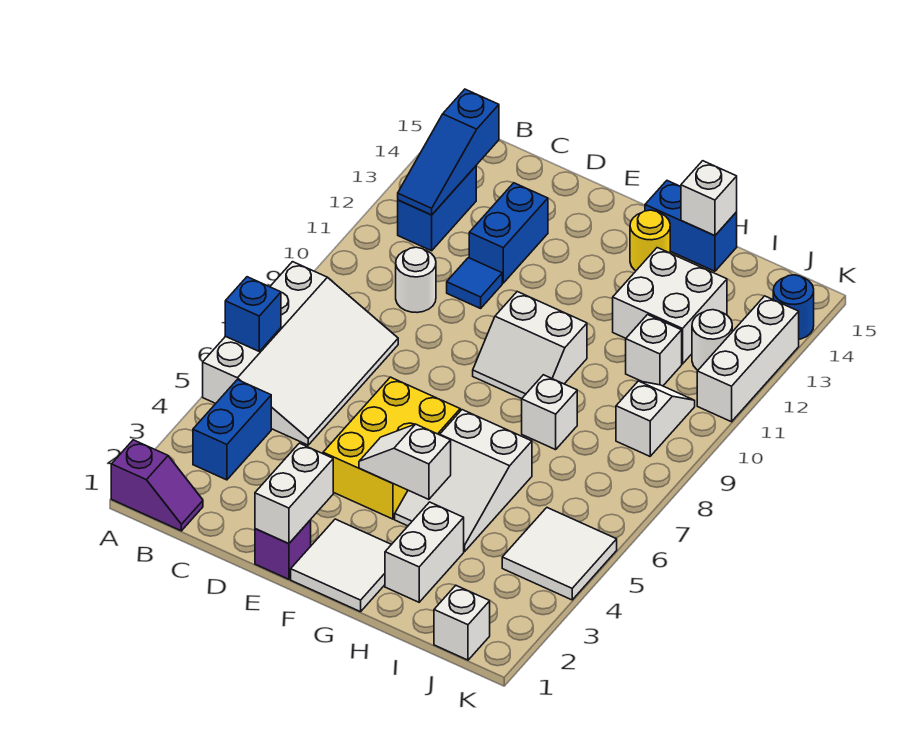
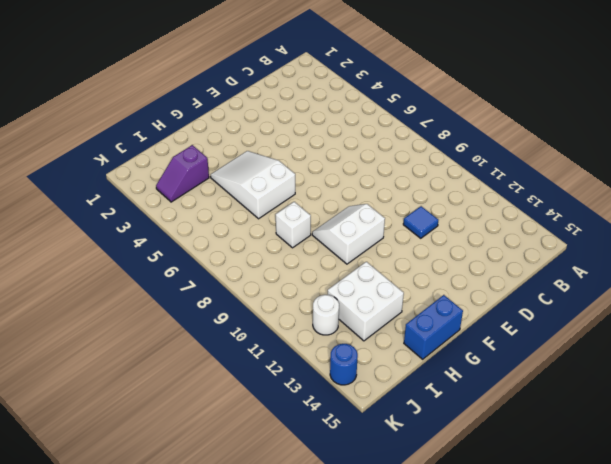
purple 1x2 slope [156,145,209,202] -> purple 1x2 slope moved to [111,440,203,531]
none -> white 3x4 slope [203,262,398,445]
none -> blue 1x2 brick [193,380,271,480]
none -> blue 1x2 brick [398,166,476,251]

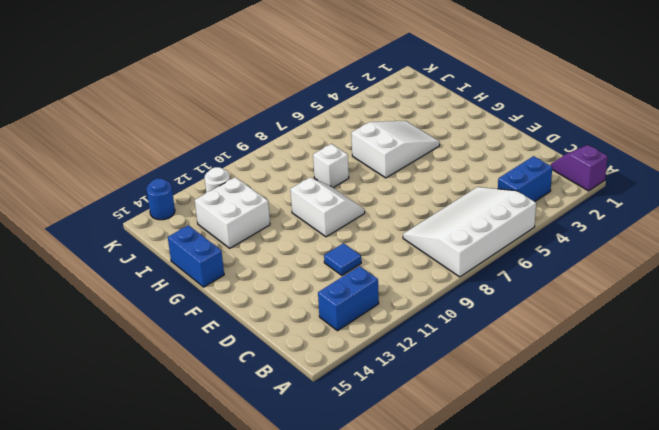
none -> white 1x1 round brick [396,247,436,312]
none -> blue 1x2 brick [469,183,548,283]
none -> purple 1x1 brick [255,520,311,579]

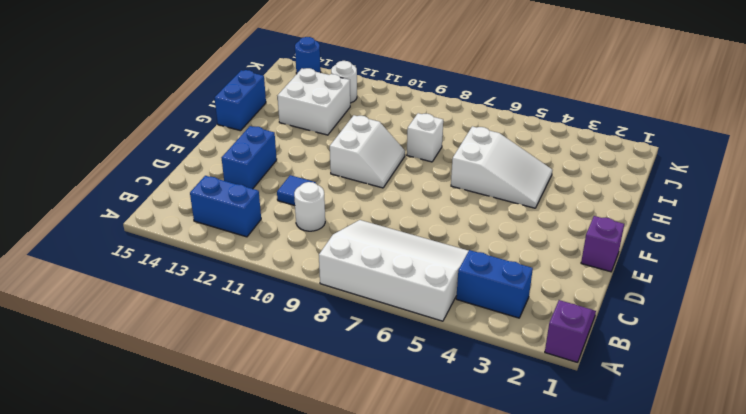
blue 1x2 brick [222,126,277,189] -> blue 1x2 brick turned to [469,183,548,283]
none -> yellow 2x3 brick [323,377,460,519]
none -> white 2x2 tile [291,519,392,612]
none -> yellow 1x1 round brick [630,210,670,271]

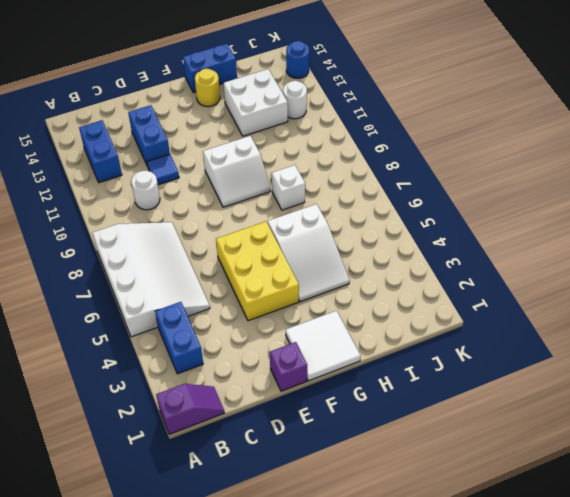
none -> white 1x2 brick [385,502,464,602]
none -> white 1x1 brick [626,315,682,386]
none -> white 1x1 brick [434,585,490,660]

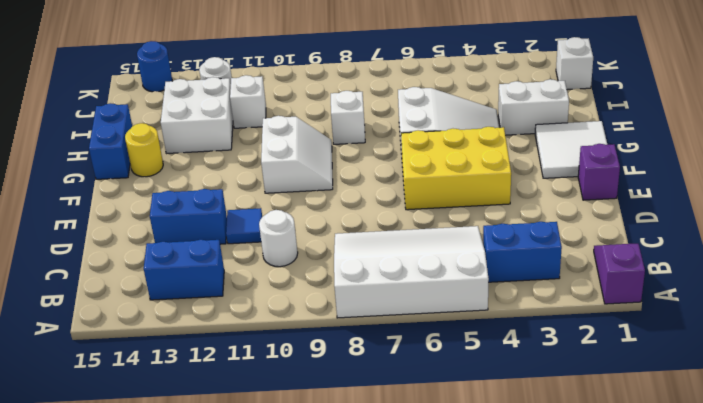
none -> white 2x2 tile [502,508,617,600]
none -> white 1x2 slope [616,381,695,456]
none -> white 1x3 brick [697,296,799,422]

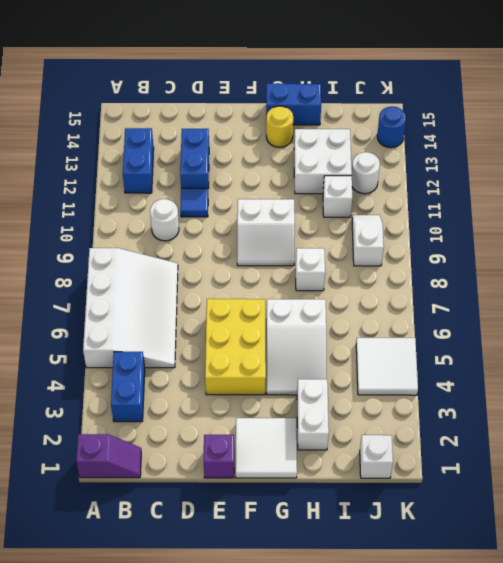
none -> white 1x3 brick [697,296,799,422]
none -> blue 1x1 brick [225,277,281,351]
none -> blue 1x3 slope [398,89,499,215]

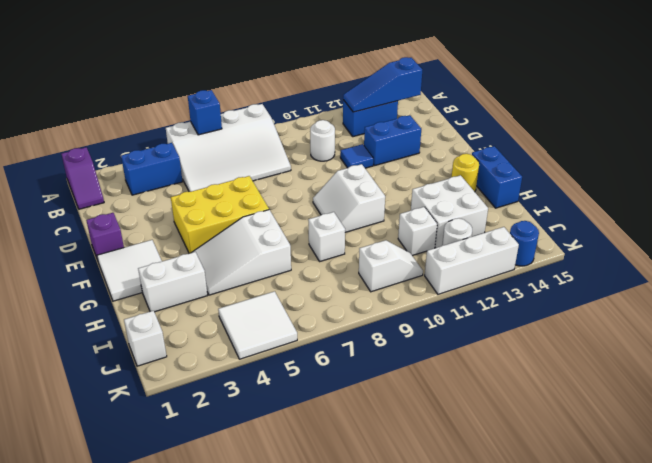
none -> white 1x2 brick [255,443,333,543]
none -> white 1x2 slope [359,424,451,499]
none -> white 1x1 brick [681,161,737,236]

